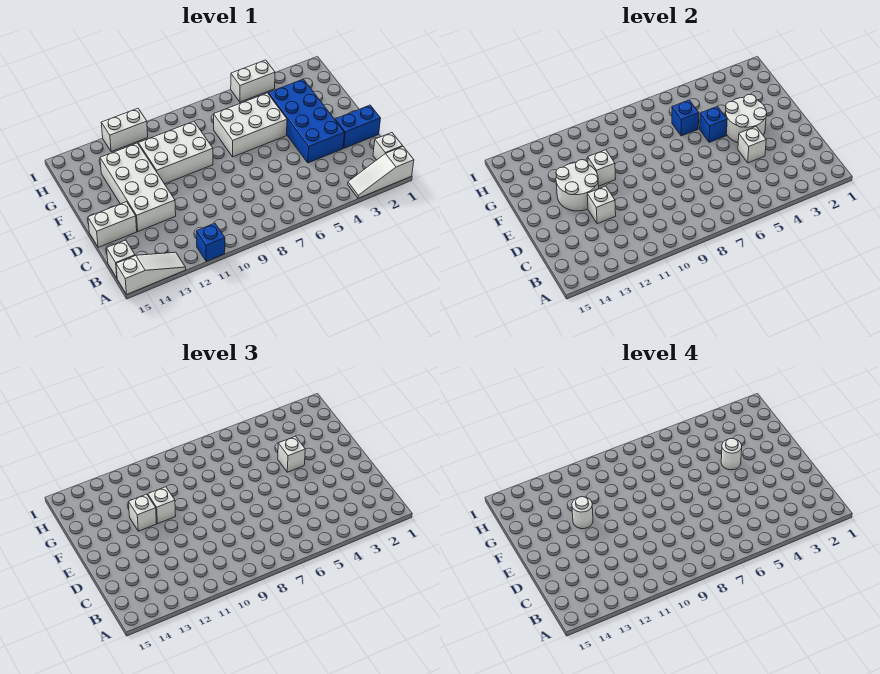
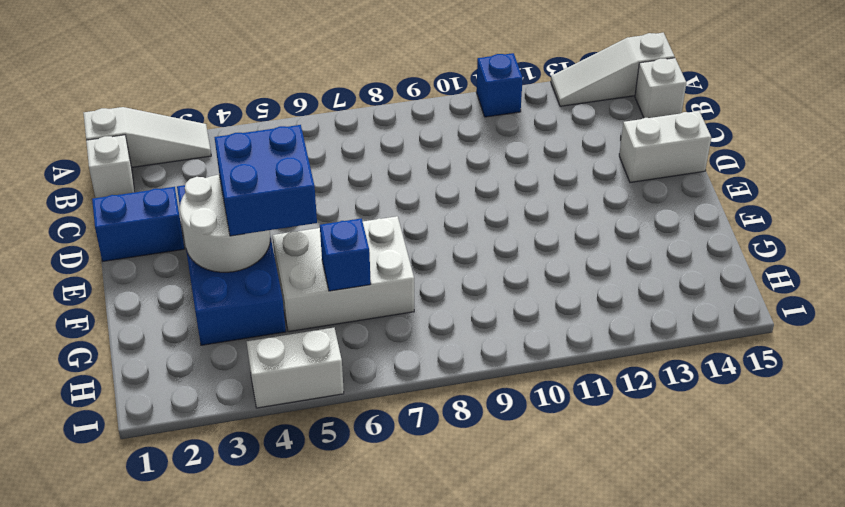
blue 2x2 brick [214,125,317,236] -> white 1x1 brick [278,436,305,472]
none -> white 2x4 brick [100,143,176,231]
none -> white 2x3 brick [139,121,213,184]
none -> white 1x2 brick [101,108,148,152]

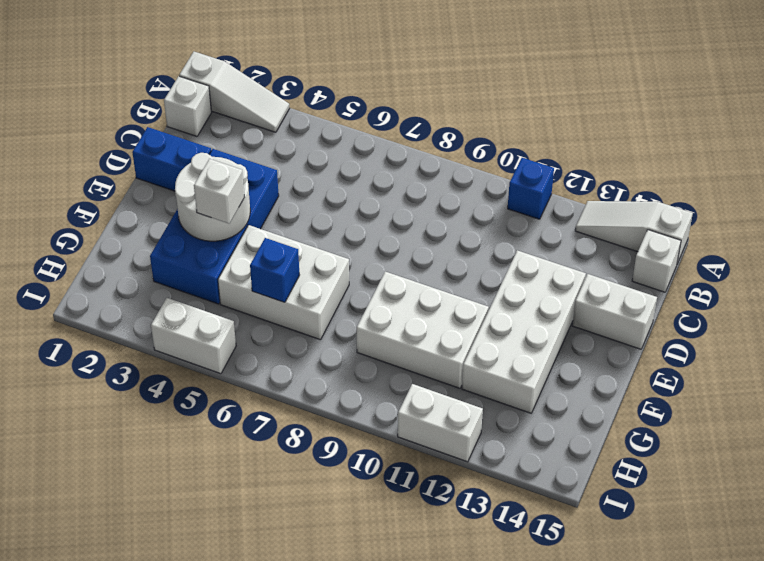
none -> white 1x1 brick [738,127,766,163]
none -> white 1x1 brick [587,186,616,224]
none -> white 2x2 round brick [556,160,599,211]

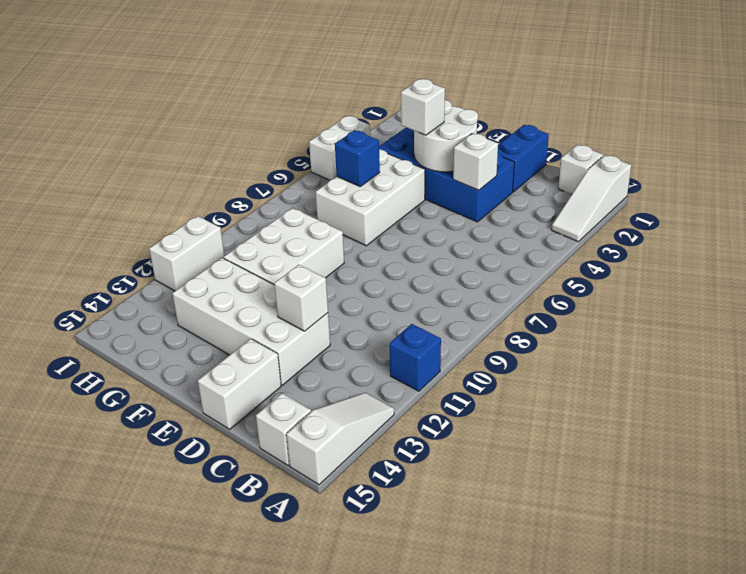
none -> white 2x2 round brick [556,160,599,211]
none -> blue 1x1 brick [700,106,727,142]
none -> white 1x1 brick [588,150,616,186]

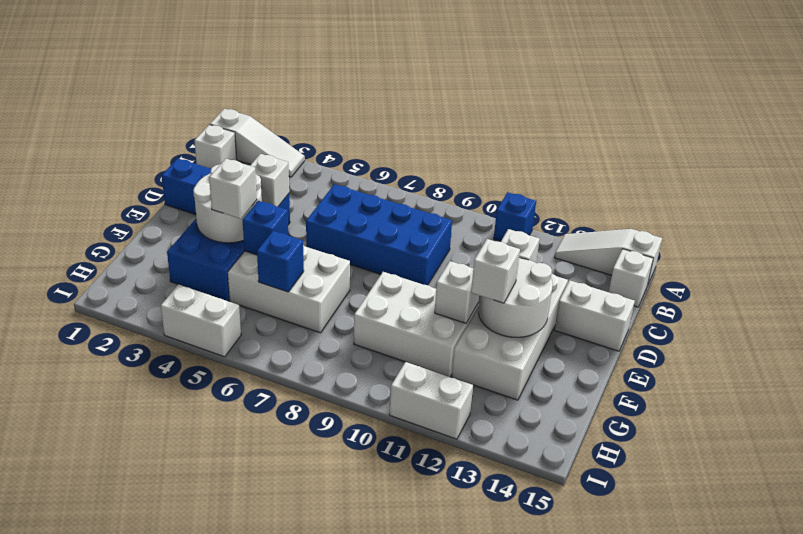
blue 2x4 brick [306,184,452,285] -> none
none -> white 1x1 brick [148,487,176,524]
none -> white 1x1 round brick [721,439,742,470]
none -> white 1x1 round brick [572,497,593,529]

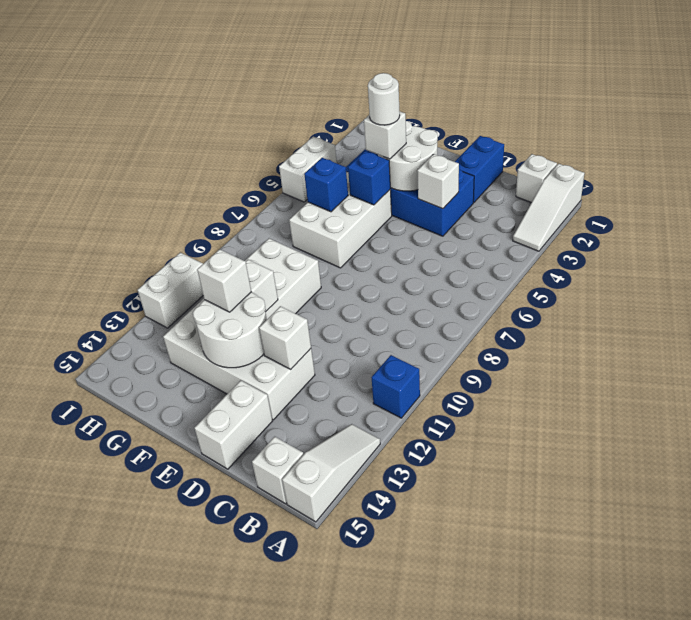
none -> white 1x1 brick [148,487,176,524]
none -> white 1x1 round brick [572,497,593,529]

